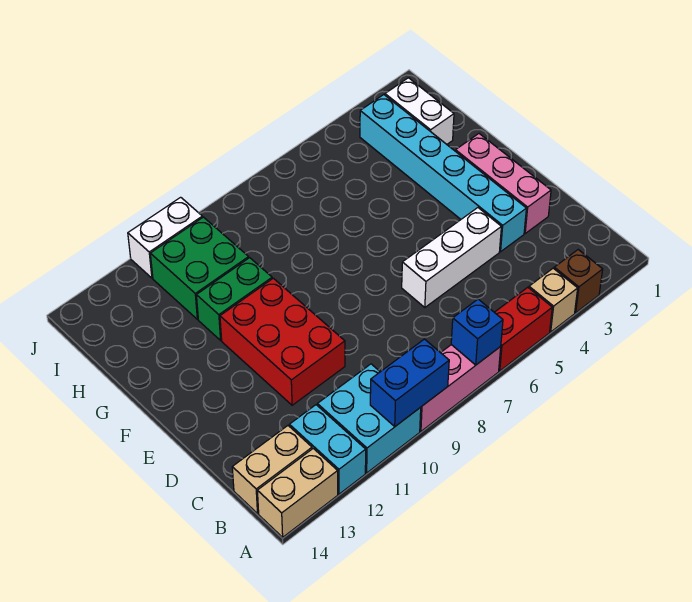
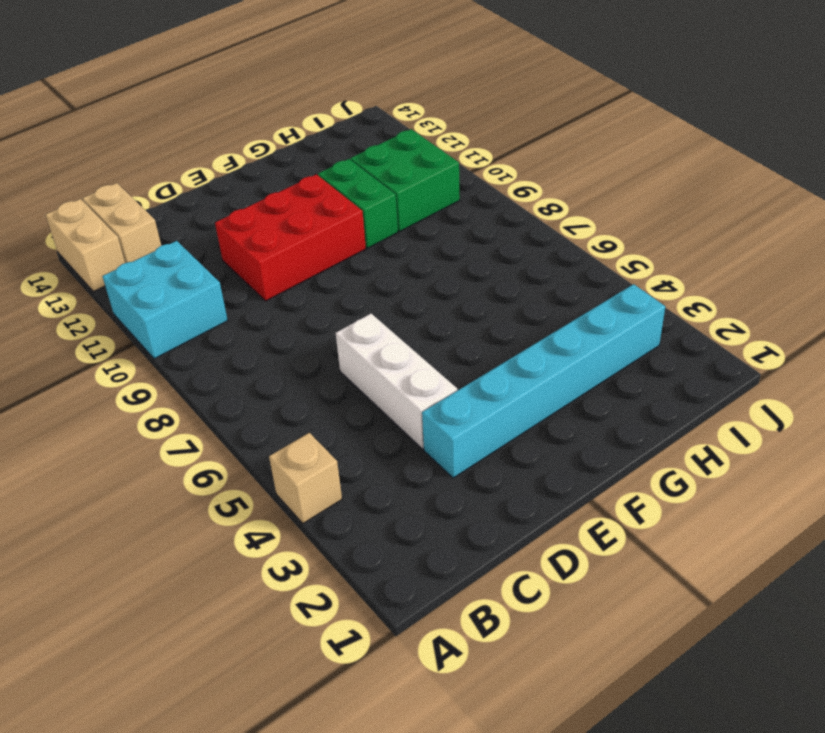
none -> brown 1x1 brick [554,250,603,313]
none -> red 1x2 brick [494,287,552,371]
none -> pink 1x3 brick [420,345,501,431]

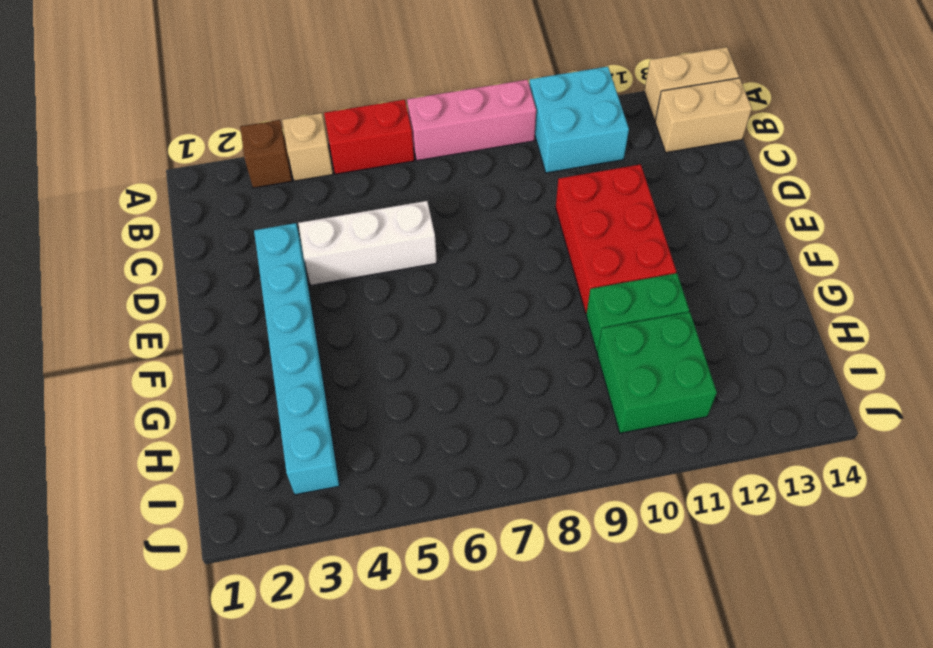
none -> cyan 1x2 brick [289,405,366,494]
none -> pink 1x3 brick [456,134,551,233]
none -> white 1x2 brick [385,78,454,144]

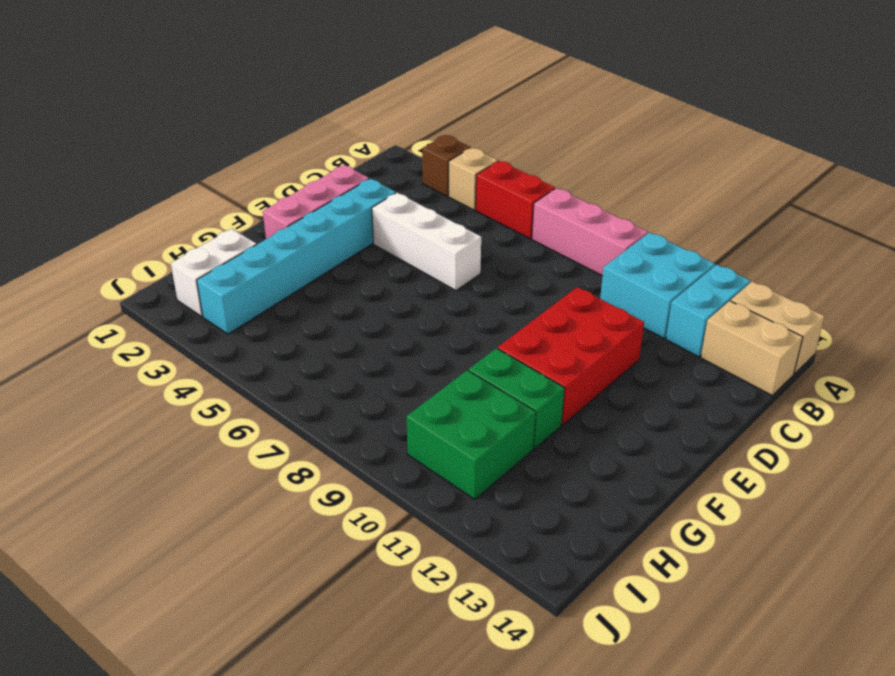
none -> white 1x2 brick [128,197,202,278]
none -> blue 1x1 brick [451,299,503,365]
none -> blue 1x2 brick [370,339,449,426]

